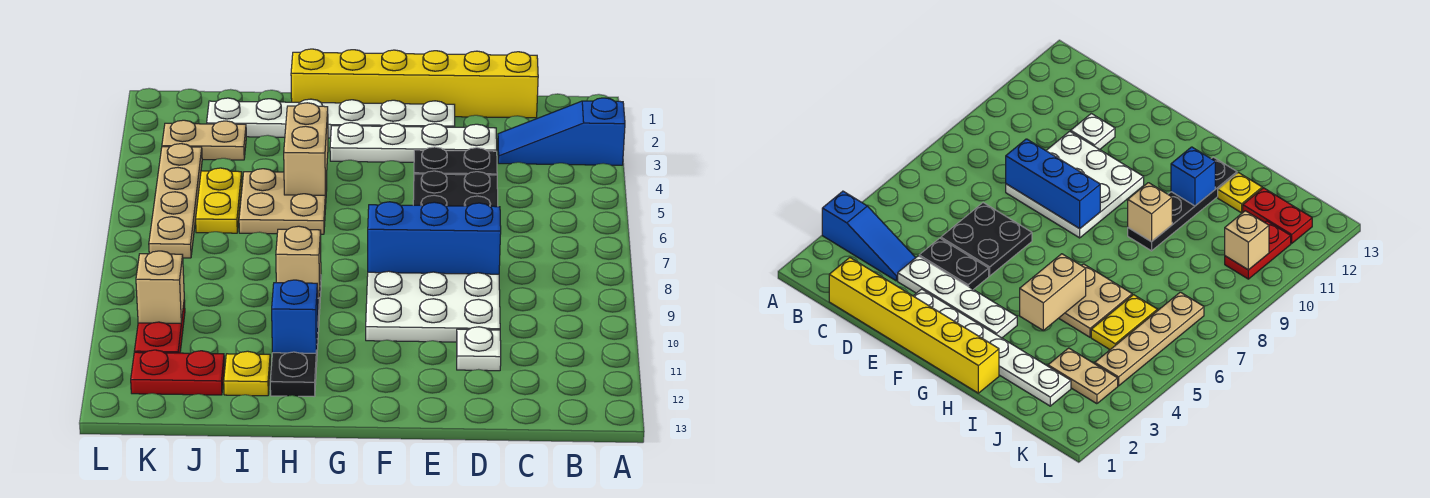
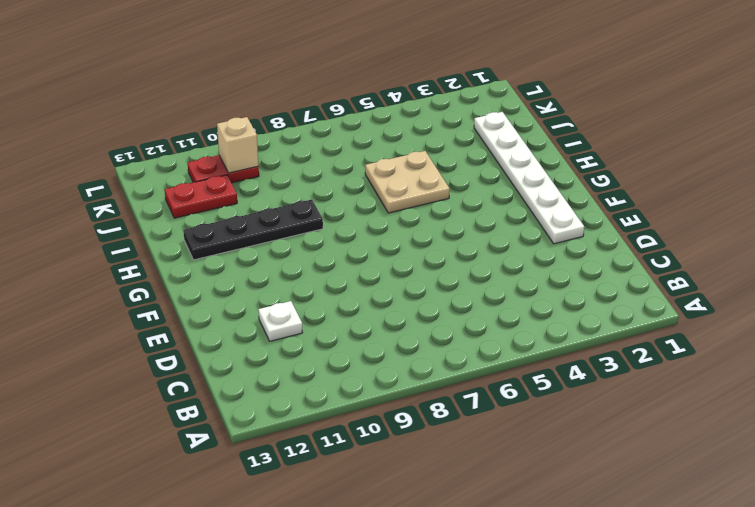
red 1x2 plate [165,175,237,218] -> red 1x2 plate turned to [131,350,225,395]
none -> blue 1x3 slope [498,98,625,165]
none -> yellow 1x6 brick [291,49,538,118]
none -> white 1x4 plate [330,123,497,162]

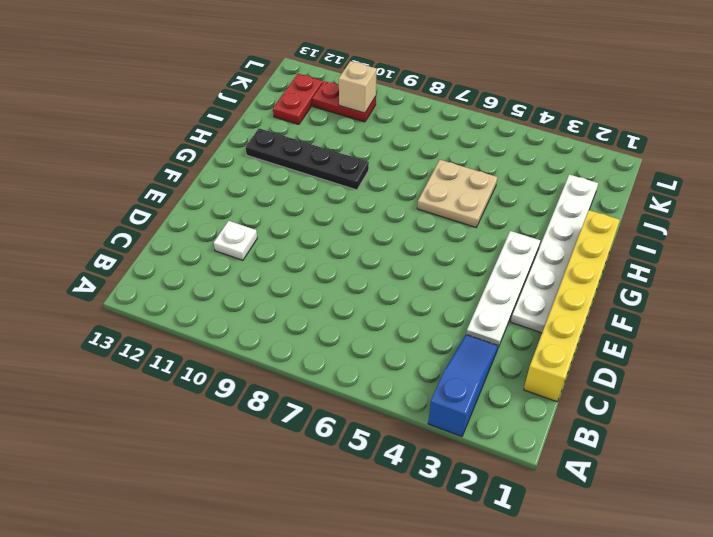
none -> black 1x2 plate [414,147,497,175]
none -> black 2x2 plate [413,171,498,207]
none -> white 3x3 plate [366,271,500,342]

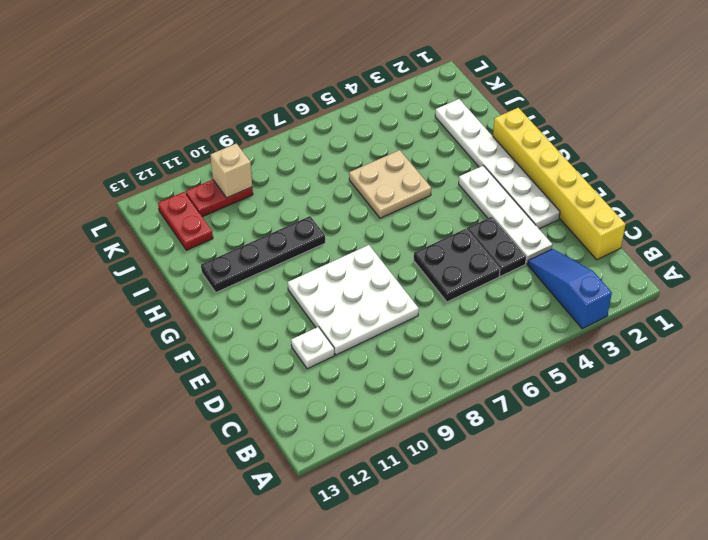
none -> yellow 1x1 plate [224,351,270,396]
none -> tan 1x2 plate [162,120,246,160]
none -> yellow 1x2 plate [196,168,242,233]

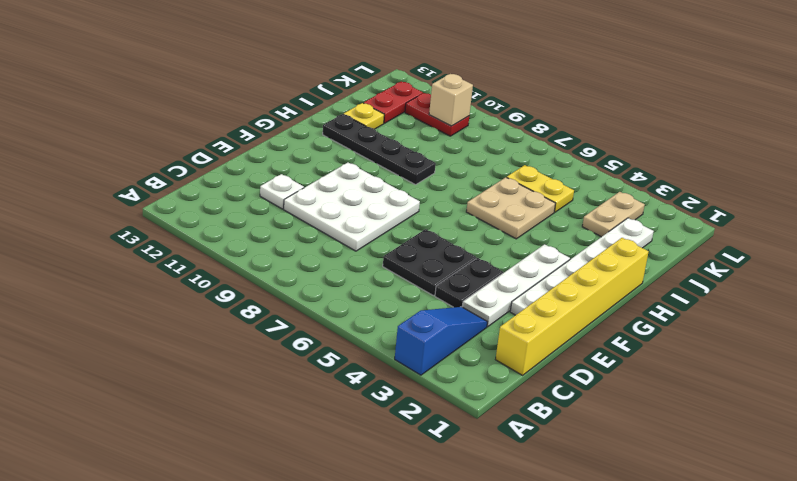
none -> tan 1x4 plate [149,144,202,258]
none -> blue 1x3 brick [368,202,501,274]
none -> tan 1x2 brick [284,103,328,195]

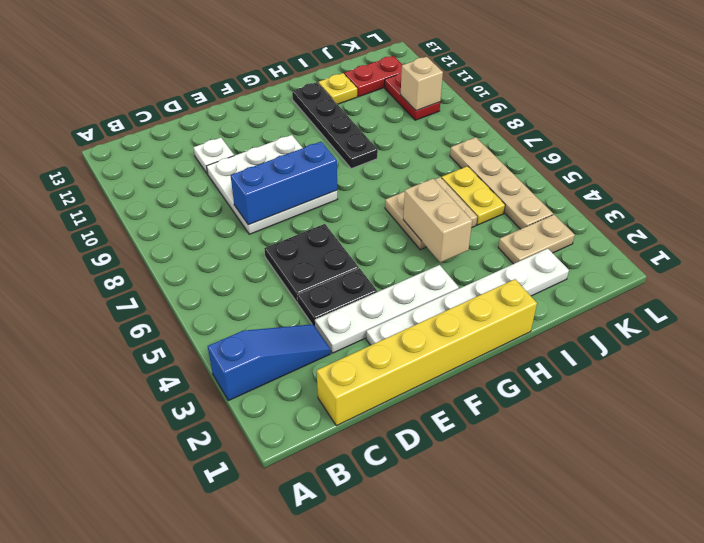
none -> tan 1x1 brick [276,226,321,298]
none -> blue 1x1 brick [272,280,318,353]

